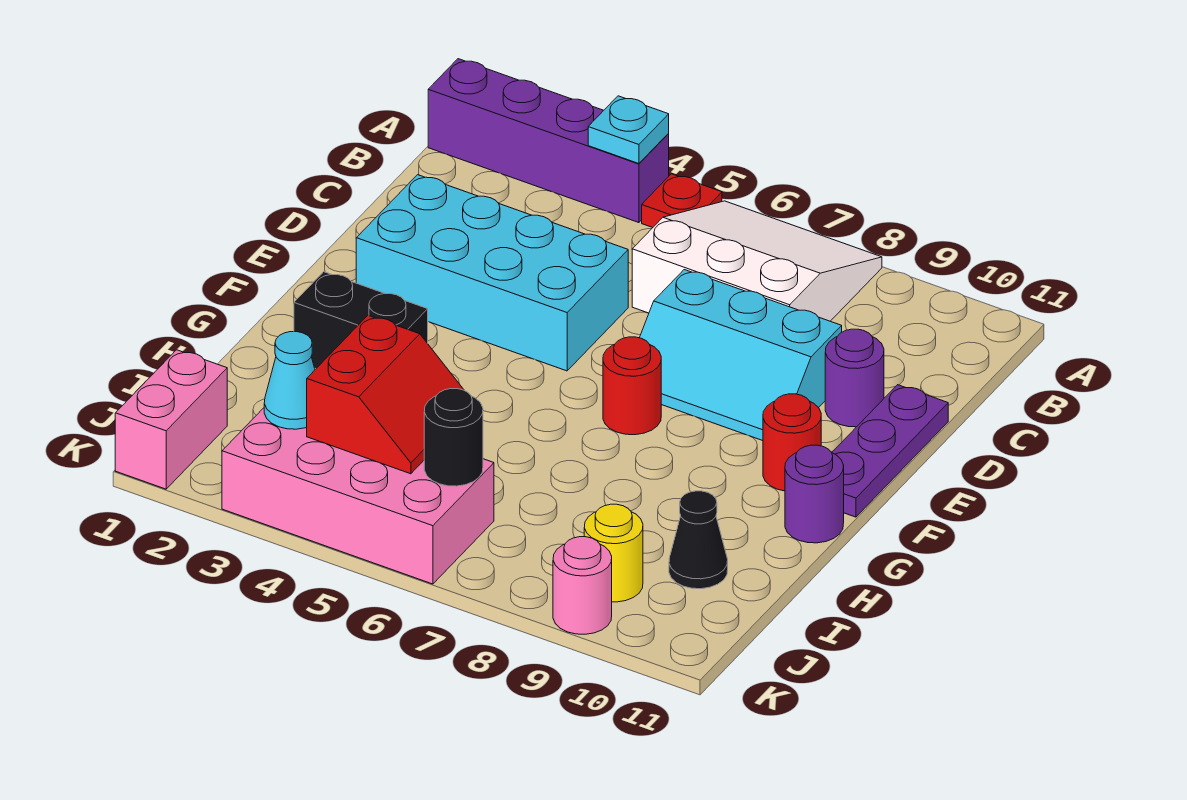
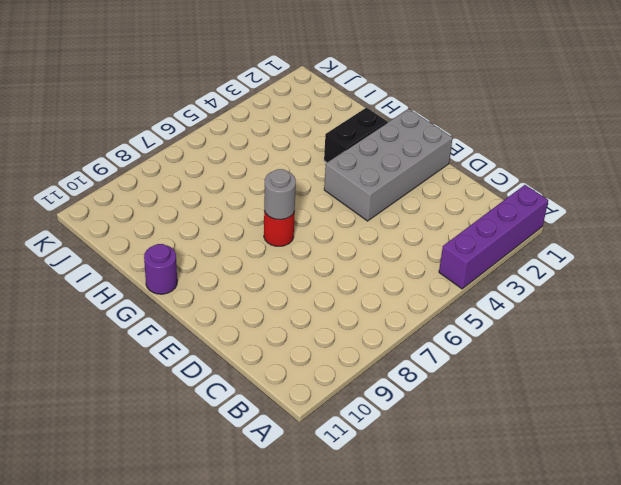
grey 2x4 brick [324,109,453,221] -> cyan 2x4 brick [356,175,628,371]
grey 1x1 round brick [264,169,296,220] -> none
none -> red 1x1 plate [642,174,722,228]
none -> white 3x3 slope [632,201,882,321]
none -> cyan 2x3 slope [640,270,842,441]

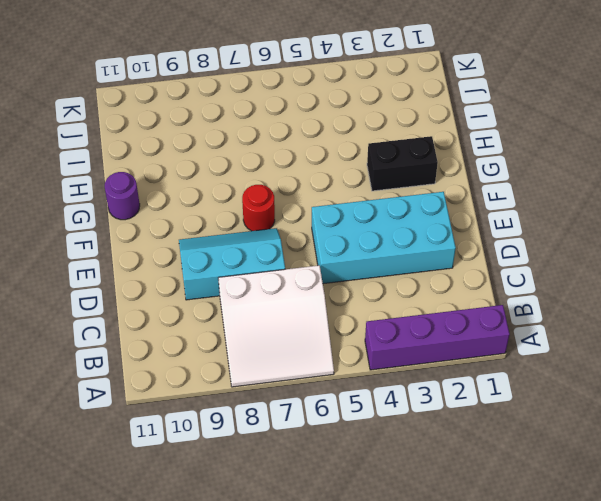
none -> red 1x1 plate [642,174,722,228]
none -> purple 1x1 round brick [825,329,884,427]
none -> purple 1x3 plate [832,385,948,517]

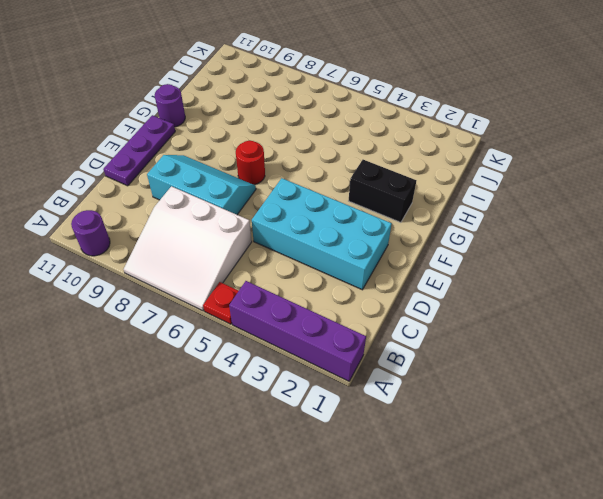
purple 1x1 round brick [71,210,110,256] -> purple 1x1 round brick moved to [825,329,884,427]
none -> red 1x1 round brick [763,394,821,491]
none -> black 1x1 cone [669,491,728,589]
none -> pink 1x2 brick [115,350,227,489]

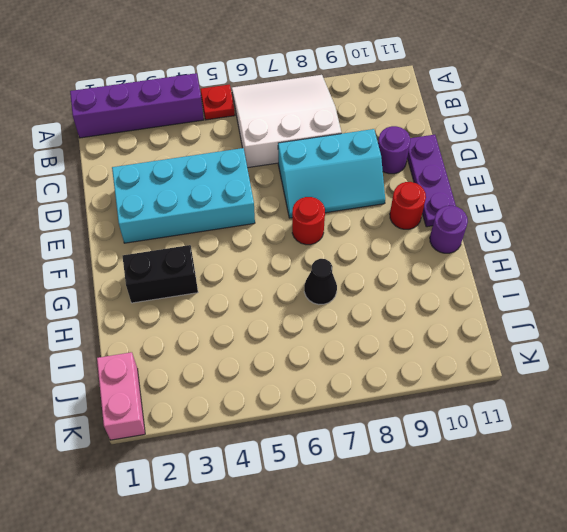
black 1x1 cone [304,259,337,305] -> black 1x1 cone moved to [669,491,728,589]
none -> pink 2x4 brick [222,408,494,584]
none -> yellow 1x1 round brick [584,504,643,602]
none -> pink 1x1 round brick [553,537,612,634]

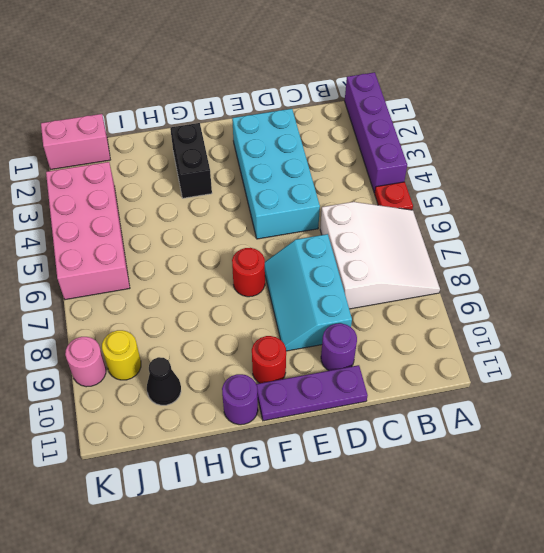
none -> cyan 1x1 plate [588,96,669,164]
none -> red 2x2 slope [307,316,464,474]
none -> cyan 1x1 cone [264,332,315,429]

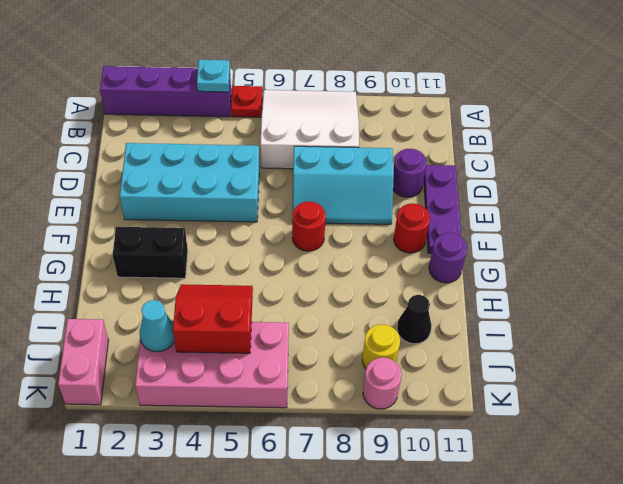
red 2x2 slope [173,284,253,353] -> red 2x2 slope turned to [307,316,464,474]
none -> black 1x1 round brick [424,389,483,486]

